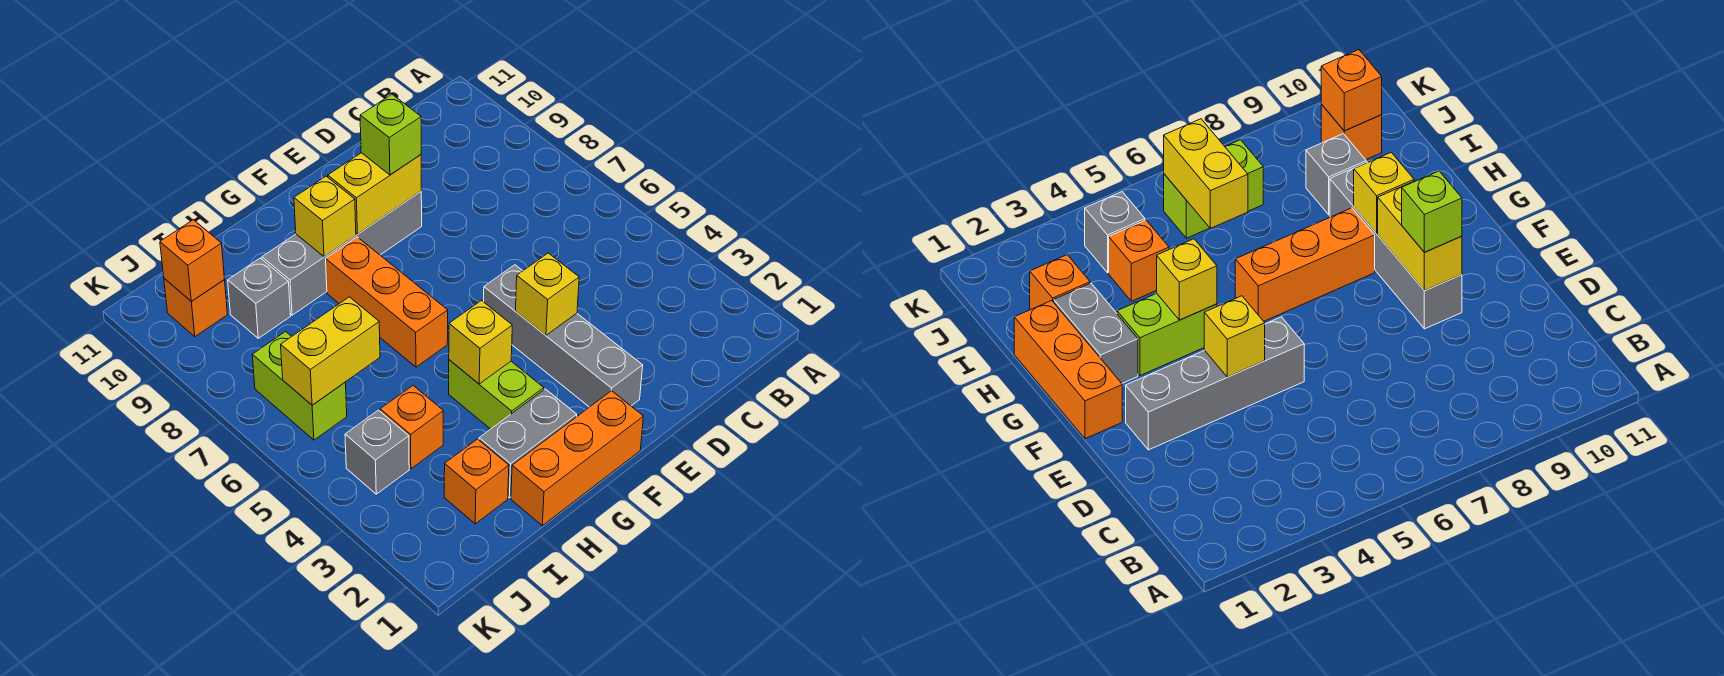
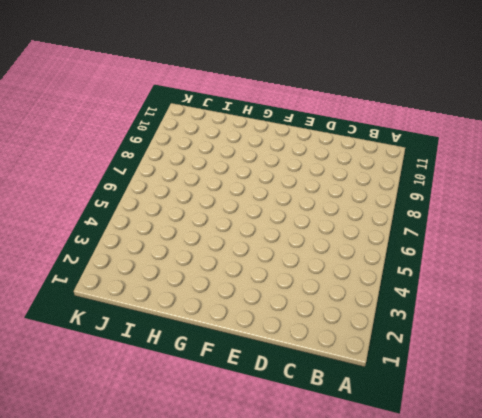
none -> grey 1x4 brick [484,265,643,407]
none -> grey 1x4 brick [262,192,422,315]
none -> orange 1x3 brick [511,391,643,526]

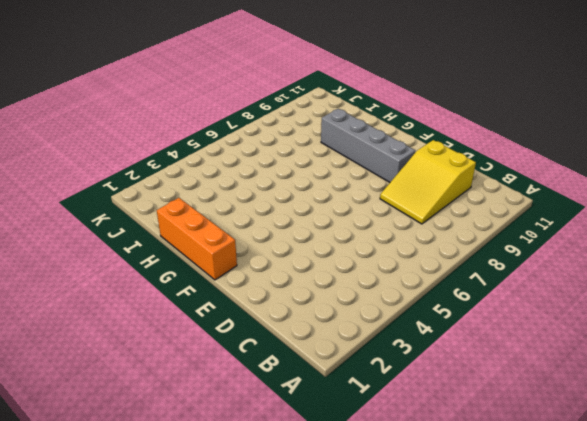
yellow 2x3 slope [380,140,476,224] -> none
none -> grey 1x4 brick [484,265,643,407]
none -> grey 1x2 brick [479,389,577,498]
none -> lime 1x2 brick [449,360,544,429]

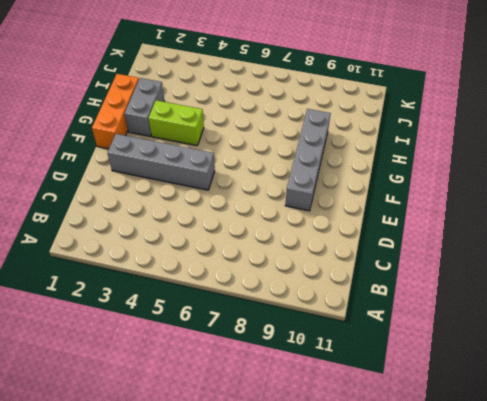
none -> orange 1x3 brick [326,237,448,367]
none -> orange 1x1 brick [444,439,509,524]
none -> orange 1x1 brick [380,386,444,469]

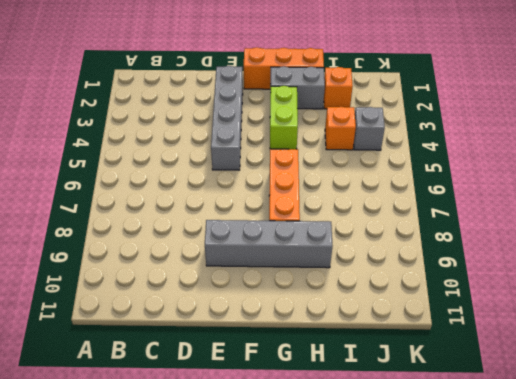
none -> grey 1x1 brick [228,258,291,338]
none -> lime 1x2 brick [252,332,347,440]
none -> orange 1x1 brick [164,278,227,337]

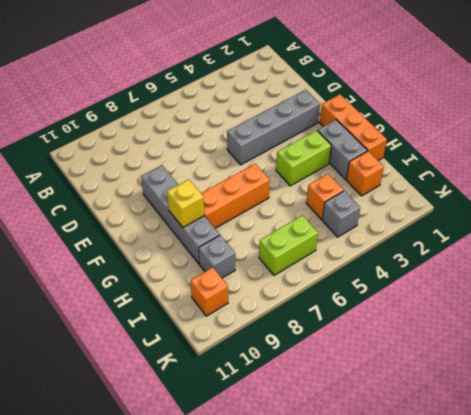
none -> yellow 1x1 brick [516,253,579,335]
none -> yellow 1x2 brick [328,153,421,234]
none -> yellow 1x1 brick [449,301,512,384]

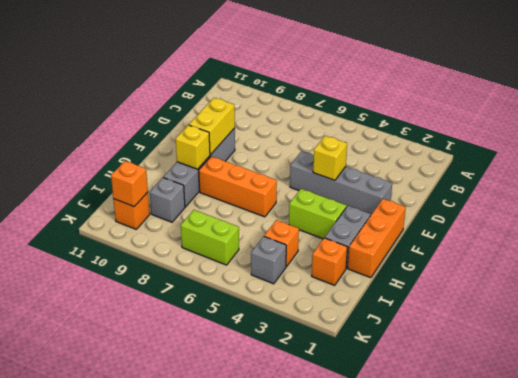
none -> yellow 1x1 brick [449,301,512,384]
none -> yellow 1x2 brick [281,297,380,405]
none -> lime 1x1 brick [360,95,421,175]

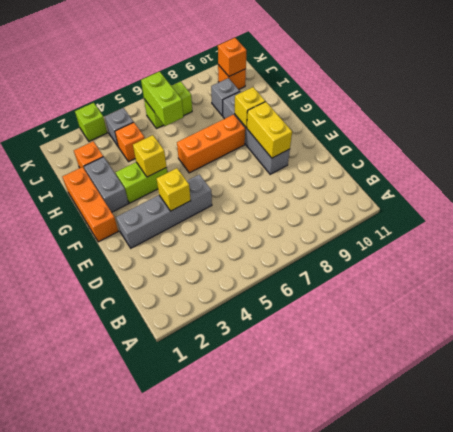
lime 1x2 brick [141,72,183,126] -> yellow 1x2 brick [281,297,380,405]
lime 1x1 brick [75,103,107,141] -> lime 1x1 brick moved to [360,95,421,175]

